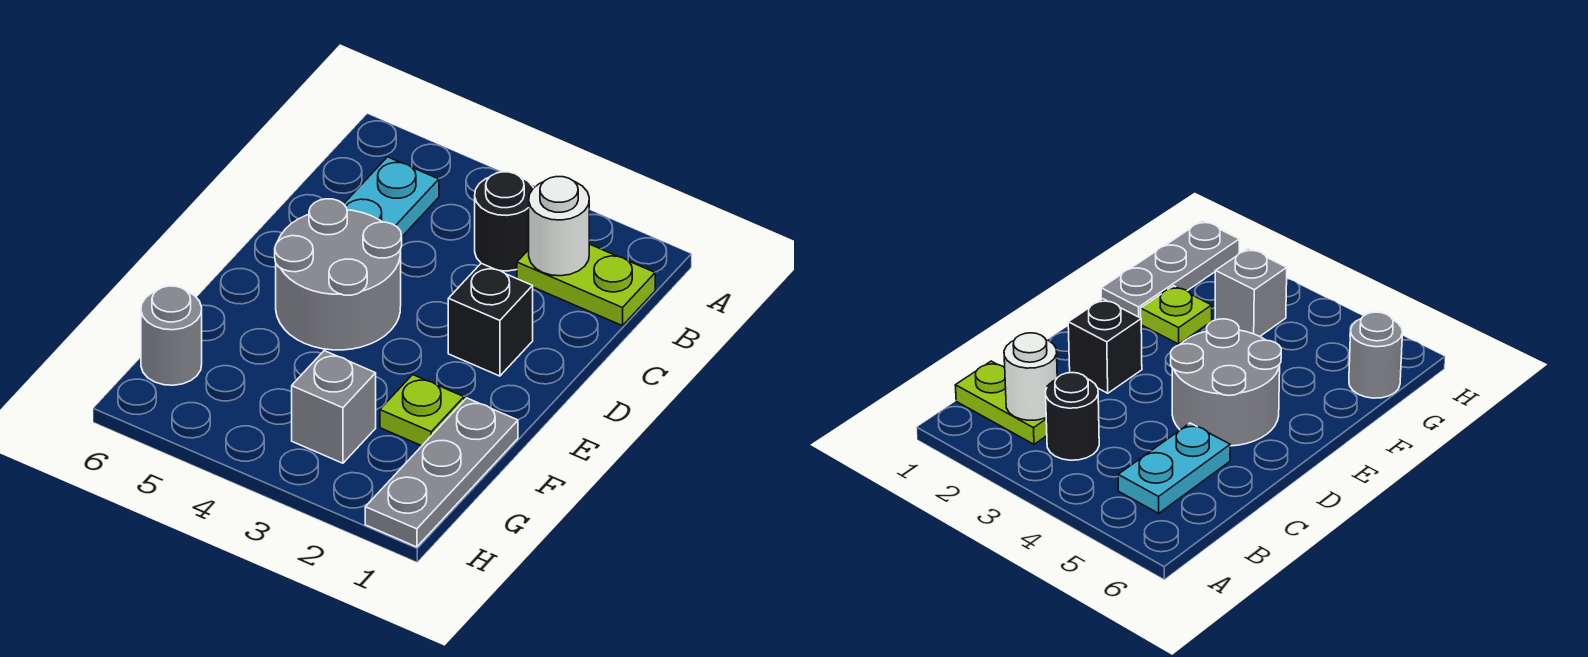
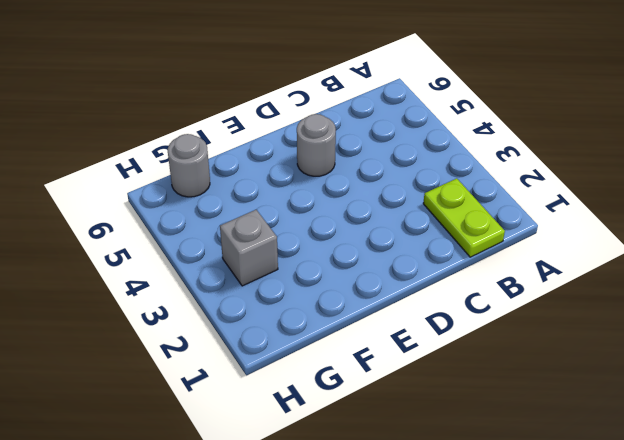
grey 1x1 round brick [297,114,336,176] -> grey 2x2 round brick [275,199,402,350]
none -> black 1x1 round brick [475,172,533,271]
none -> cyan 1x2 plate [344,157,439,236]

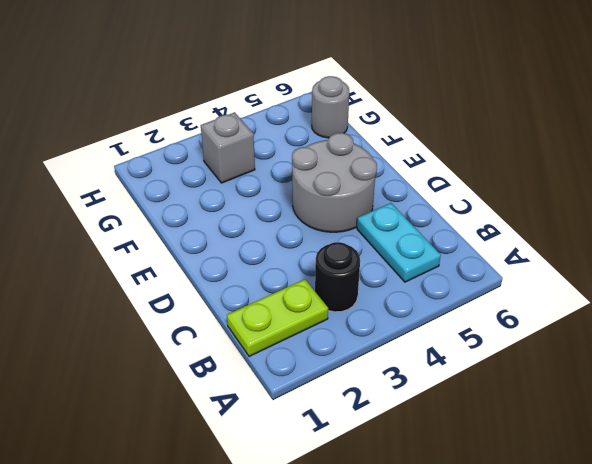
none -> black 1x1 brick [448,263,533,376]
none -> grey 1x3 plate [365,398,518,547]

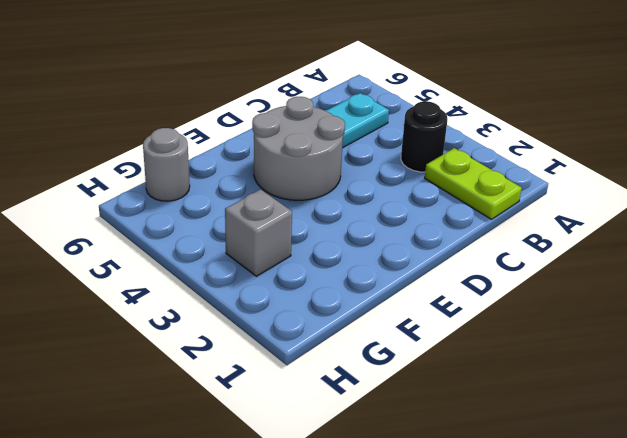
none -> black 1x1 brick [448,263,533,376]
none -> grey 1x3 plate [365,398,518,547]

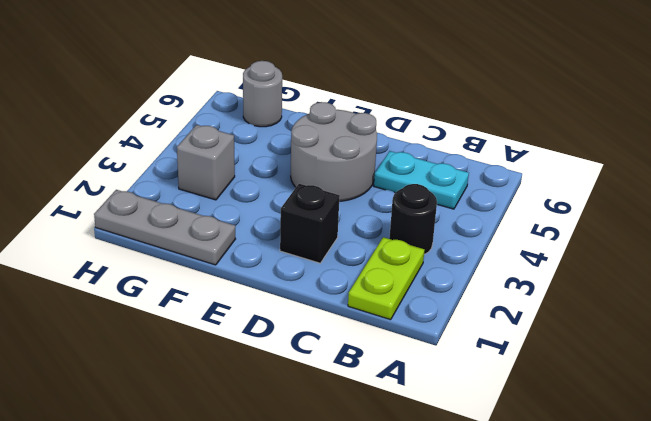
none -> lime 1x1 plate [380,375,464,446]
none -> white 1x1 round brick [529,177,589,276]

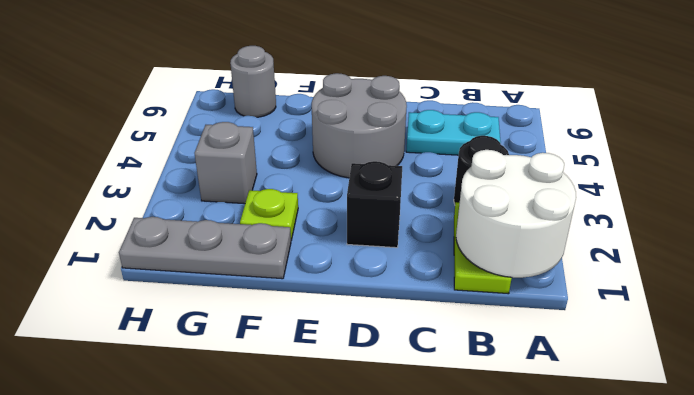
white 2x2 round brick [456,150,576,278] -> white 1x1 round brick [529,177,589,276]

